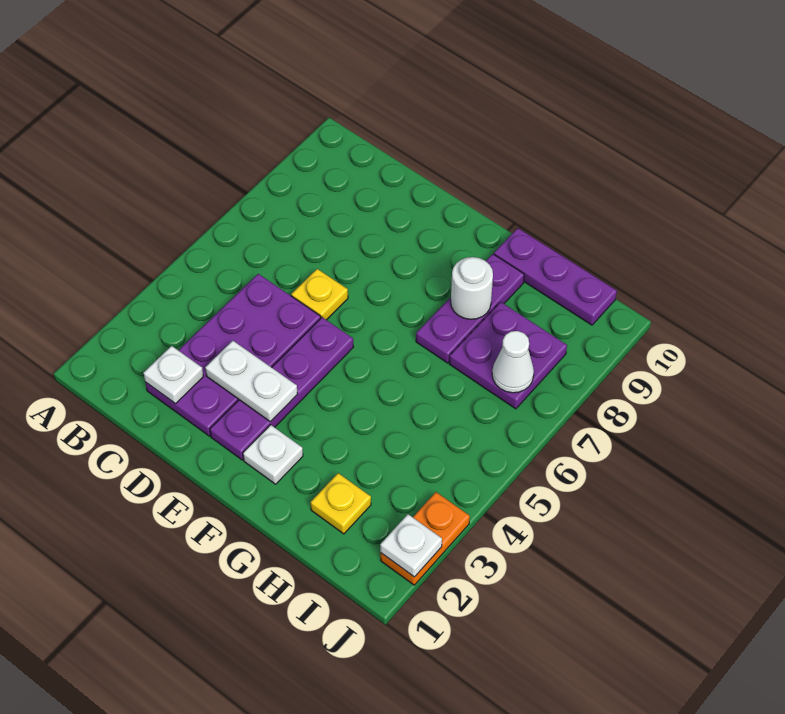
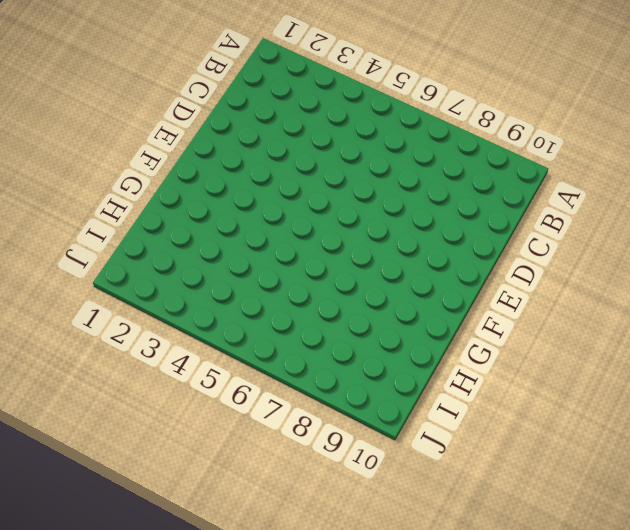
none -> purple 2x4 plate [145,274,321,436]
none -> yellow 1x1 plate [291,269,348,320]
none -> purple 1x4 plate [210,317,353,460]

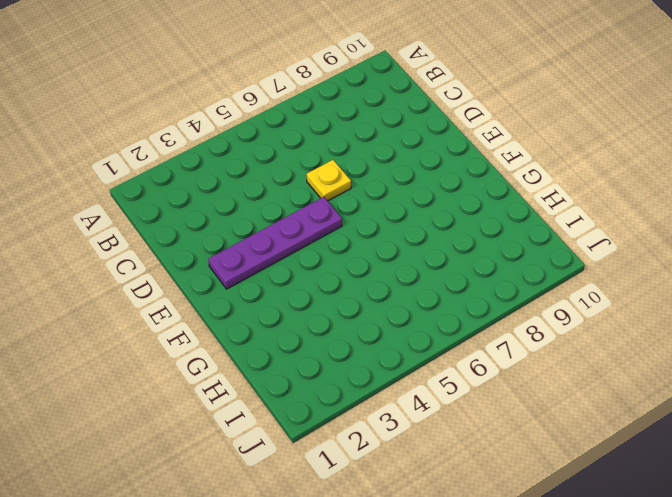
none -> purple 2x4 plate [145,274,321,436]
none -> white 1x1 plate [243,425,303,484]
none -> purple 1x3 plate [416,254,524,363]

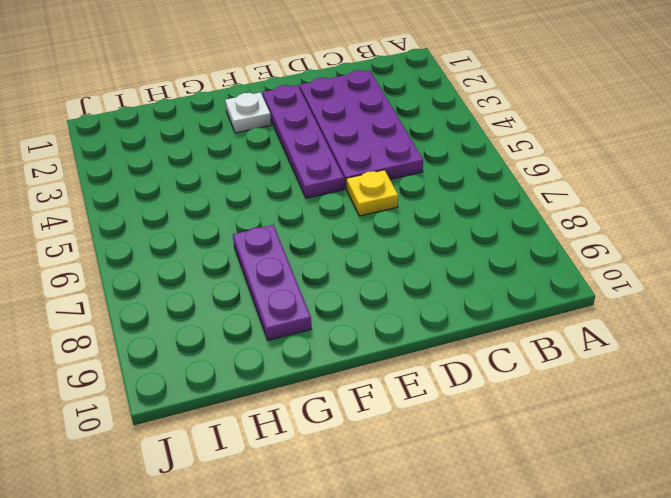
none -> purple 1x3 plate [494,228,617,325]
none -> yellow 1x1 plate [311,473,371,534]
none -> purple 2x2 plate [449,302,567,409]

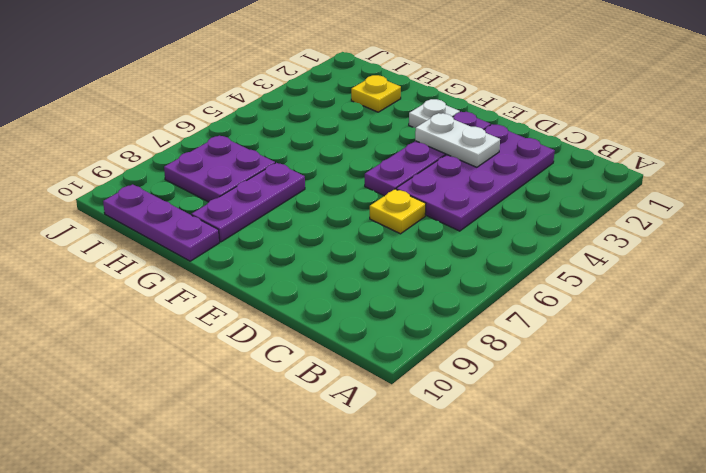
none -> orange 1x2 plate [380,492,470,585]
none -> white 1x1 plate [143,346,204,404]
none -> white 1x1 round brick [451,257,493,319]

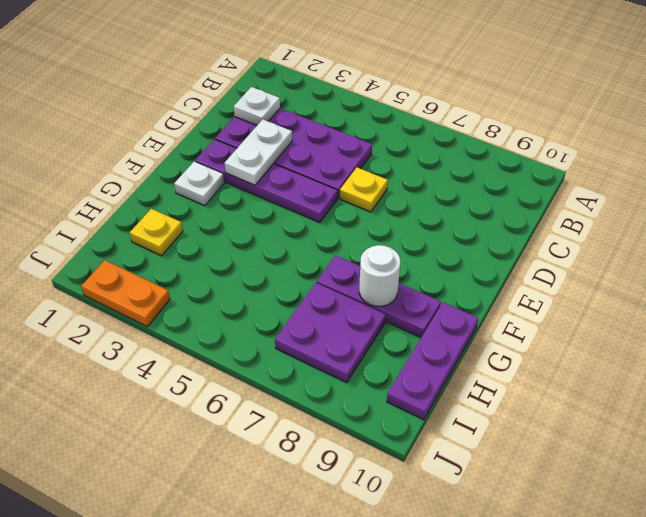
none -> white 1x1 cone [492,331,534,393]
none -> white 1x1 plate [380,514,442,577]

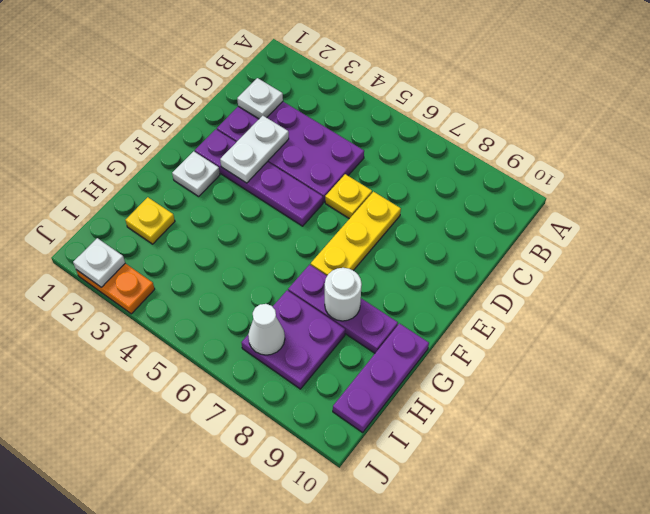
yellow 1x3 plate [311,192,401,276] -> none

